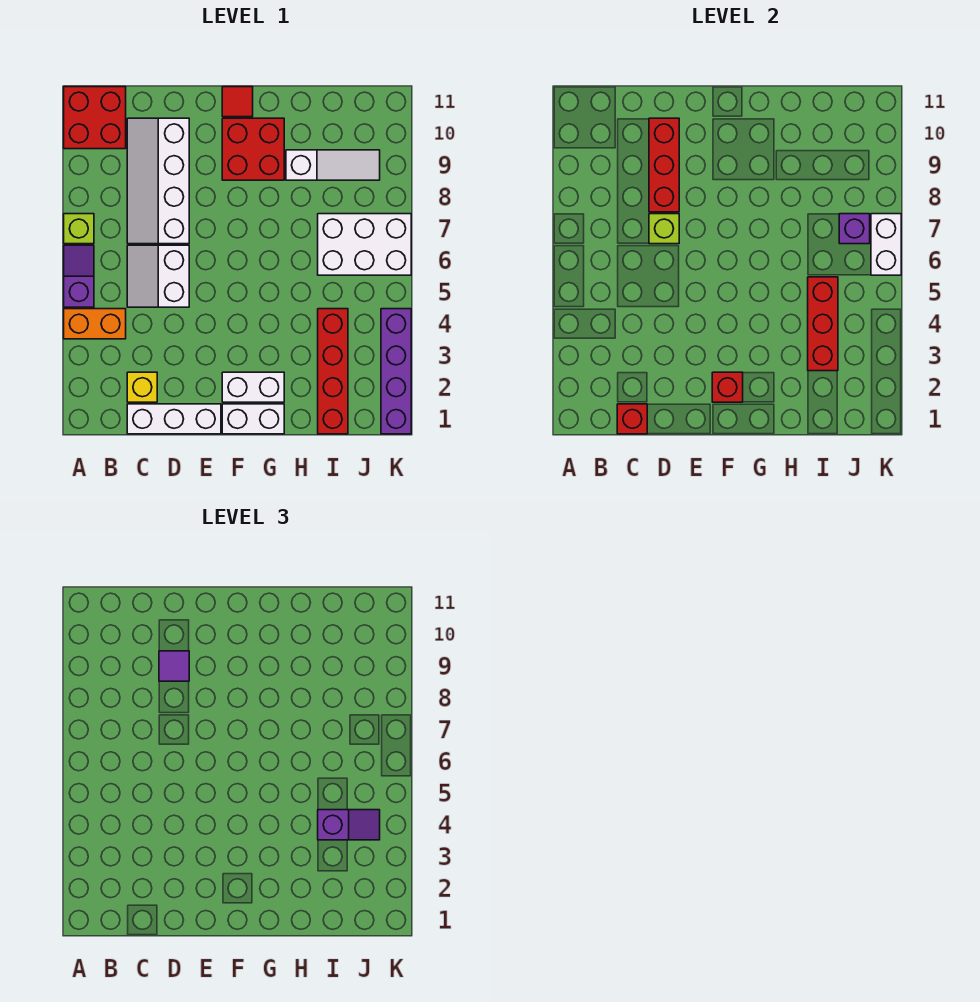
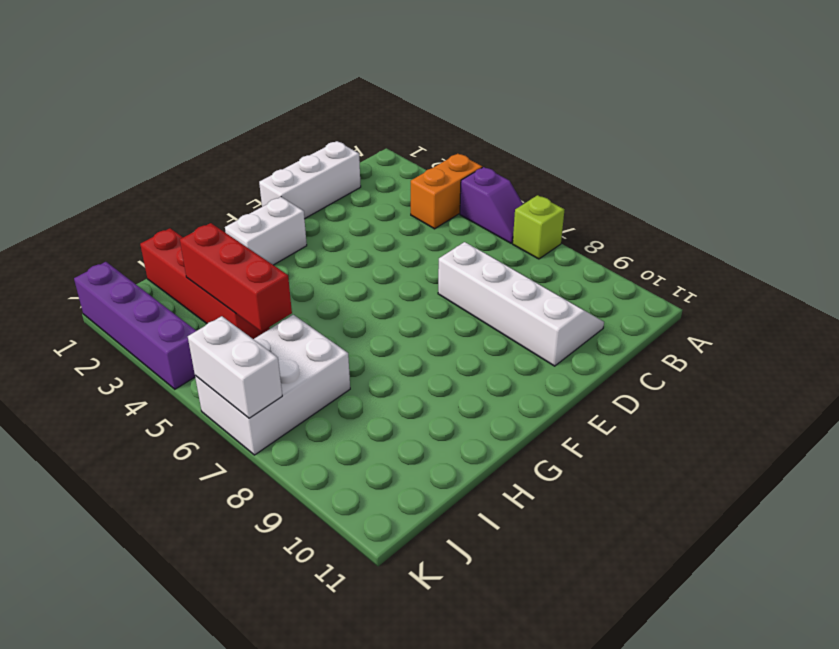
none -> red 2x2 brick [64,87,126,149]
none -> yellow 1x1 brick [127,372,157,402]
none -> white 2x2 slope [127,245,189,307]

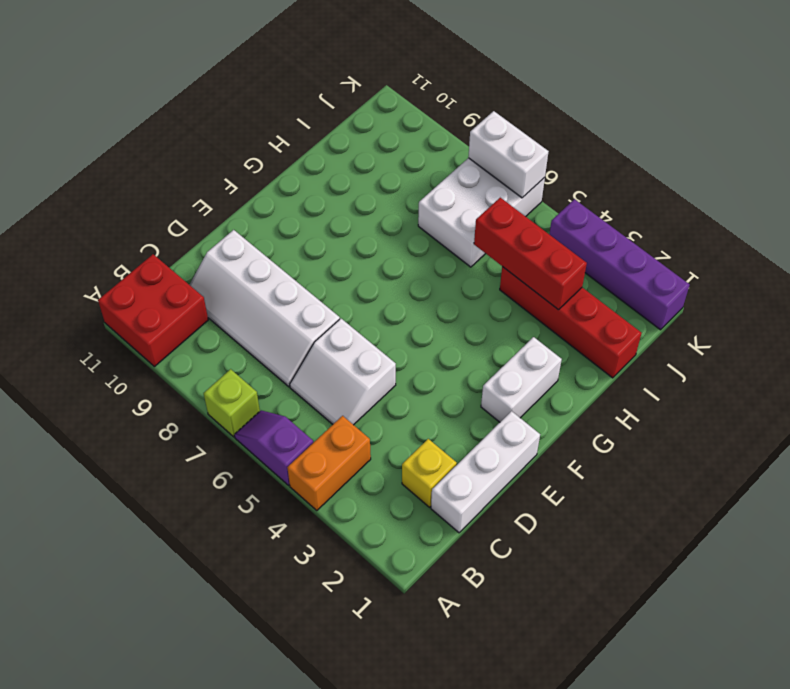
none -> white 1x2 brick [222,404,284,434]
none -> red 2x2 brick [222,118,284,180]
none -> red 1x1 tile [222,87,253,117]

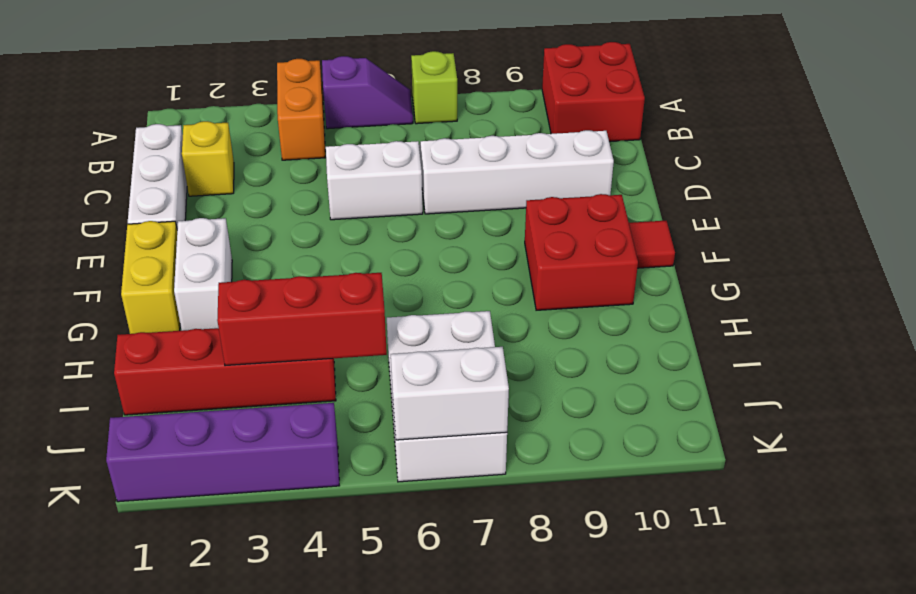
yellow 1x2 brick [121,221,180,334] -> white 1x2 brick [222,404,284,434]
none -> white 1x3 slope [286,150,380,180]
none -> red 1x1 brick [617,404,647,434]
none -> lime 1x1 brick [649,214,679,244]

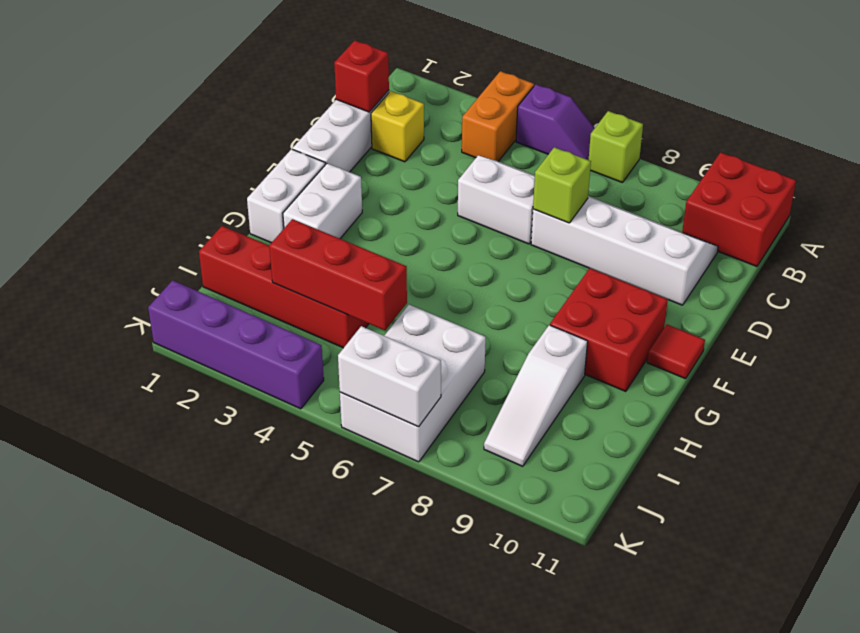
none -> red 1x3 brick [649,118,679,212]
none -> red 1x1 brick [712,372,743,402]
none -> purple 1x1 brick [839,214,870,244]

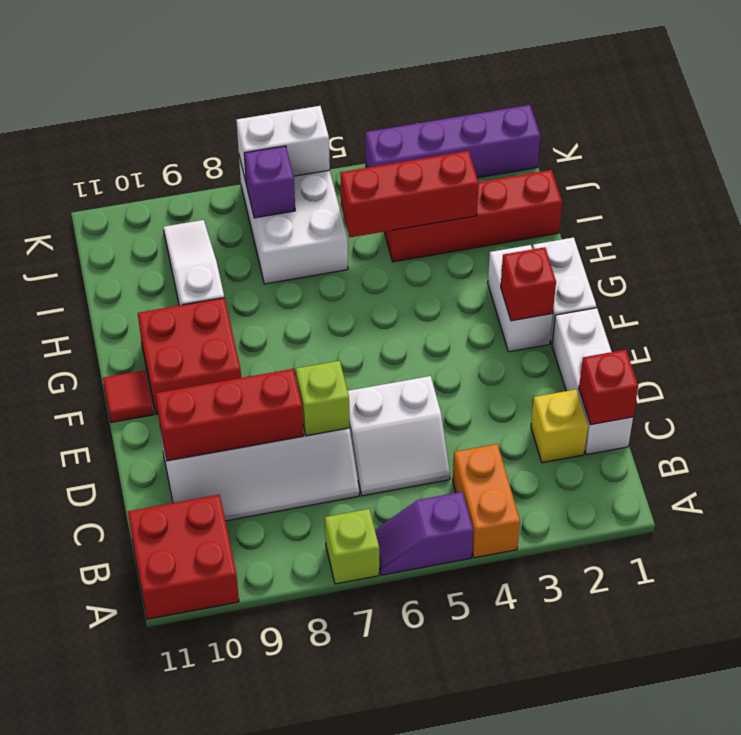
none -> purple 1x1 tile [159,651,189,681]
none -> purple 1x2 slope [318,810,380,840]

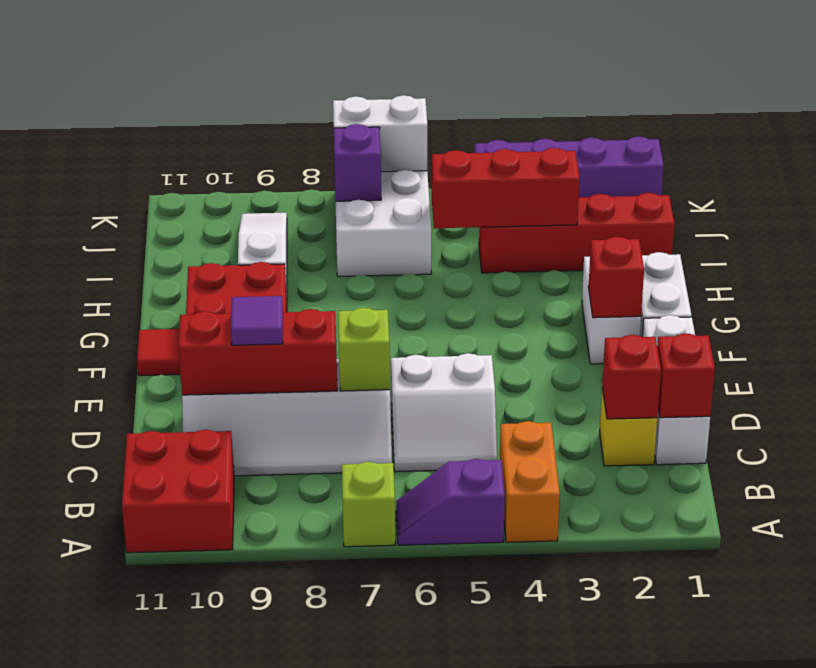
red 1x1 brick [602,335,661,419] -> none
none -> purple 1x2 slope [318,810,380,840]

